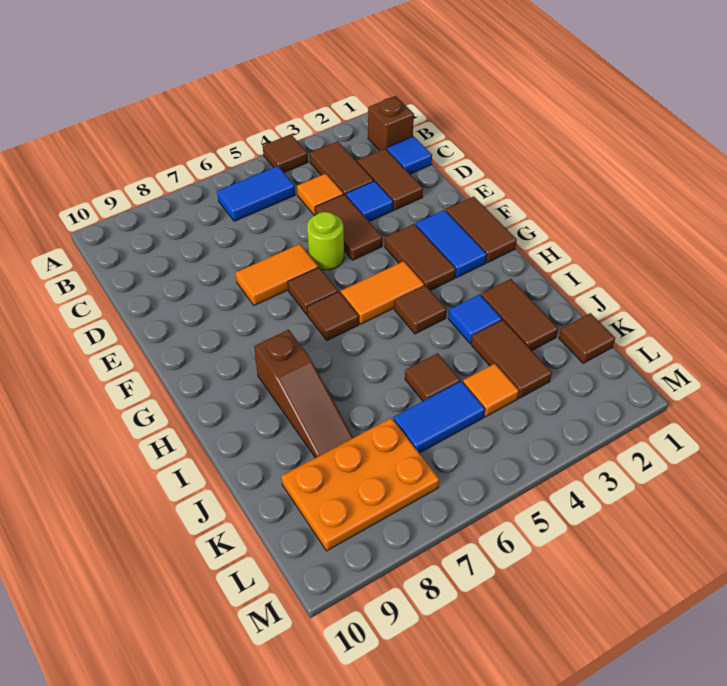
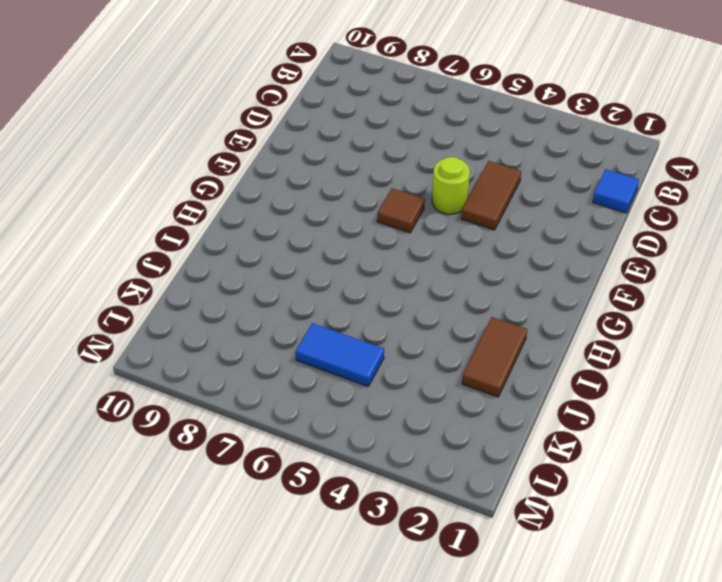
none -> brown 1x1 tile [263,134,308,172]
none -> brown 1x1 brick [368,96,414,151]
none -> brown 1x2 tile [310,141,374,195]

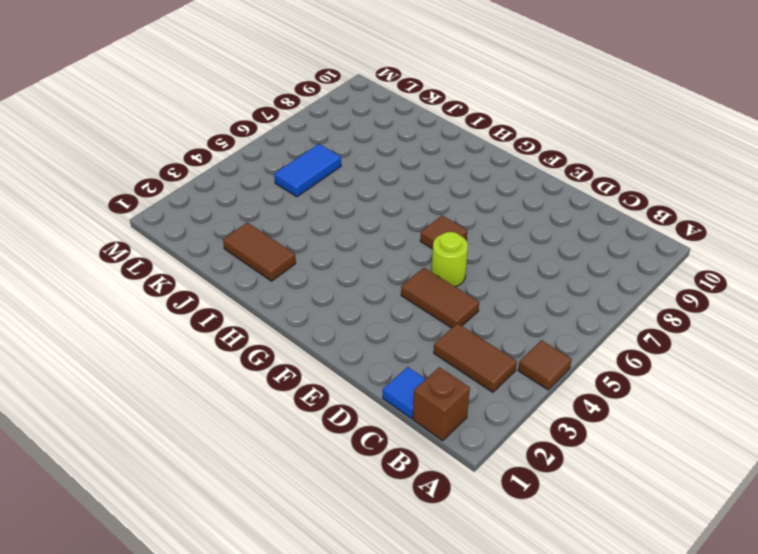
none -> blue 1x2 tile [217,166,295,221]
none -> brown 1x2 tile [357,149,423,210]
none -> orange 1x1 tile [297,174,344,216]

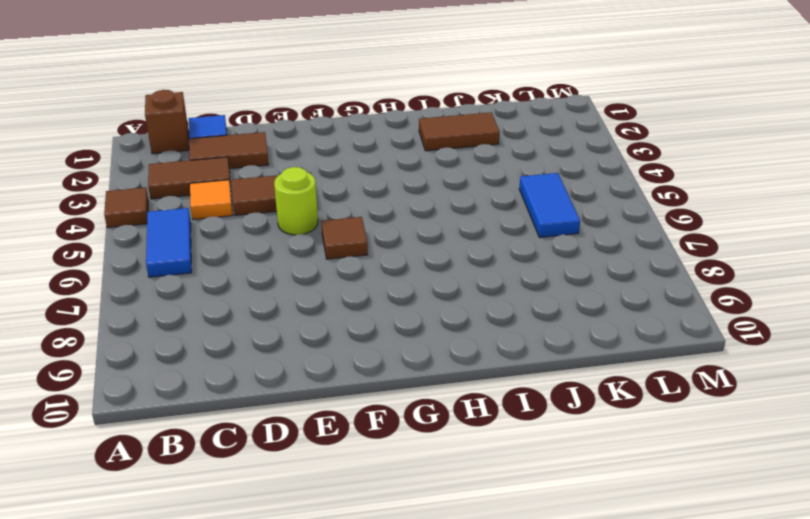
none -> blue 1x1 tile [346,181,393,221]
none -> orange 1x2 tile [235,244,318,305]
none -> brown 1x2 tile [446,197,517,263]

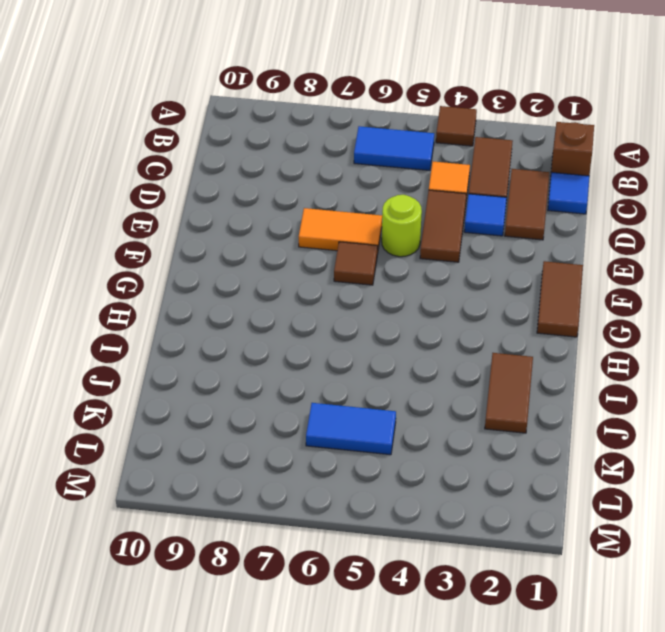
none -> blue 1x2 tile [416,210,487,278]
none -> brown 1x2 tile [385,224,456,290]
none -> orange 1x2 tile [341,261,424,324]

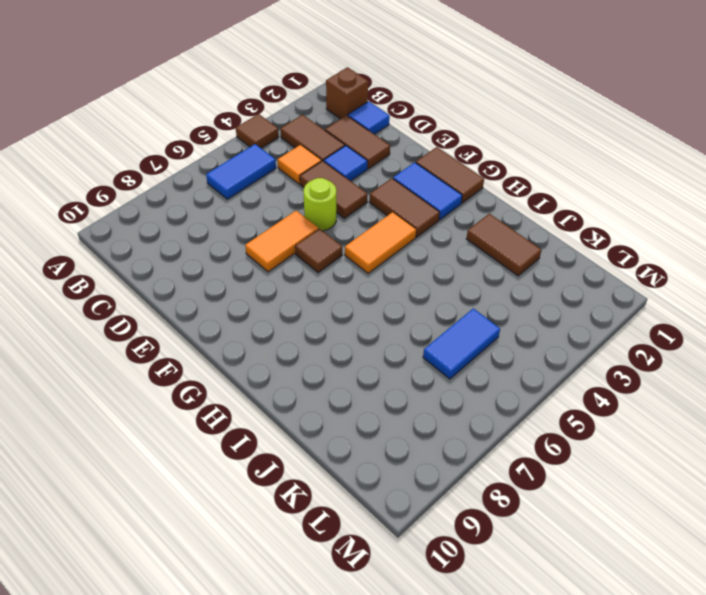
none -> brown 1x1 tile [307,292,359,340]
none -> brown 1x1 tile [394,285,447,334]
none -> brown 1x3 slope [254,330,353,458]

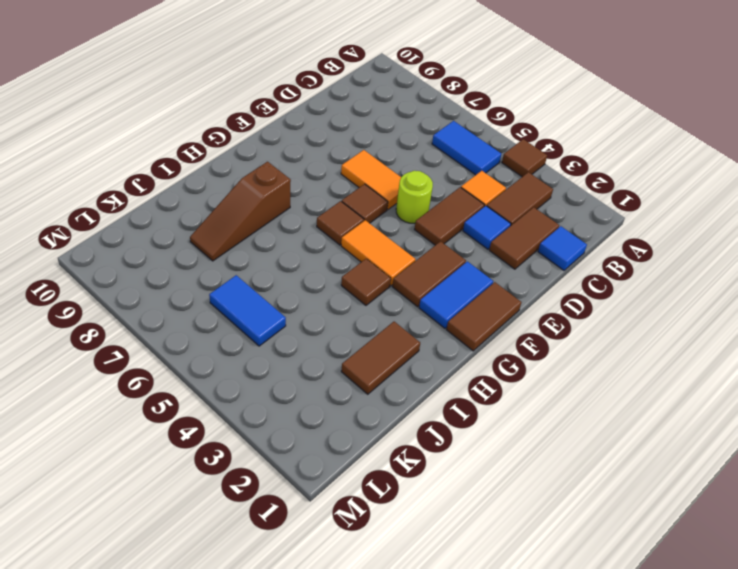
none -> brown 1x1 brick [368,96,414,151]
none -> blue 1x1 tile [448,294,502,344]
none -> brown 1x2 tile [471,320,552,398]

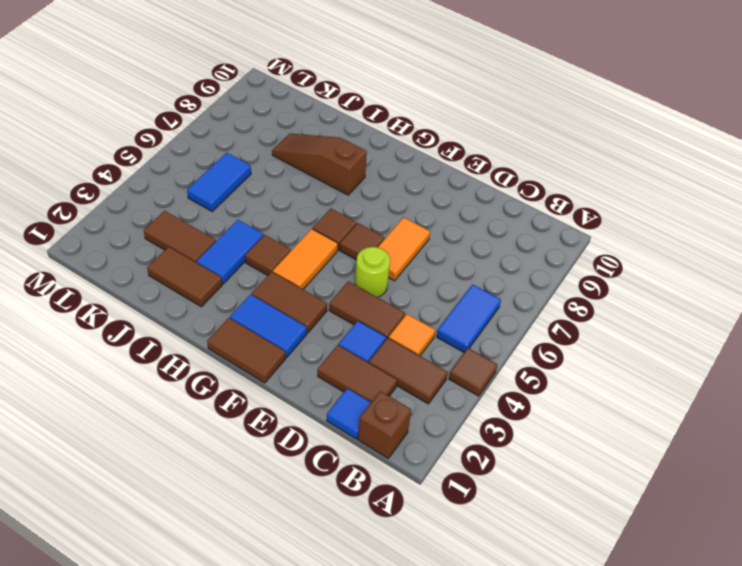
blue 1x2 tile [197,220,264,284] -> blue 1x1 tile [448,294,502,344]
none -> brown 1x1 tile [405,353,460,401]
none -> brown 1x1 tile [559,313,615,363]
none -> orange 1x1 tile [463,364,519,417]

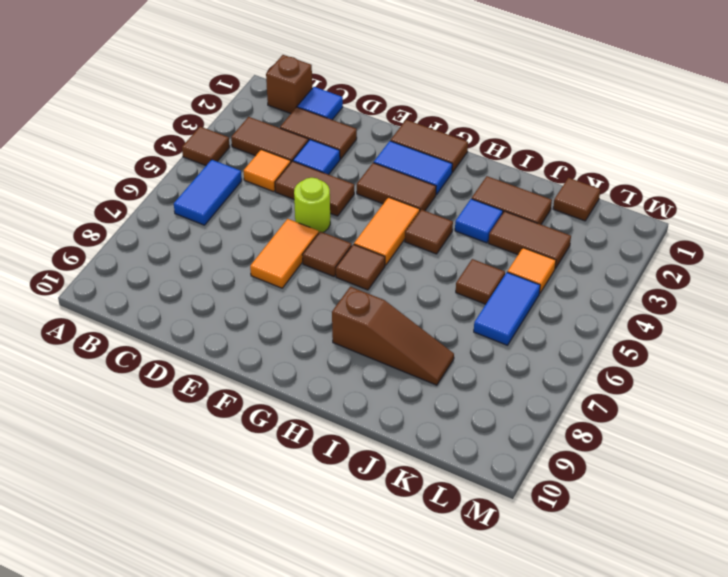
none -> orange 2x3 plate [281,418,439,551]

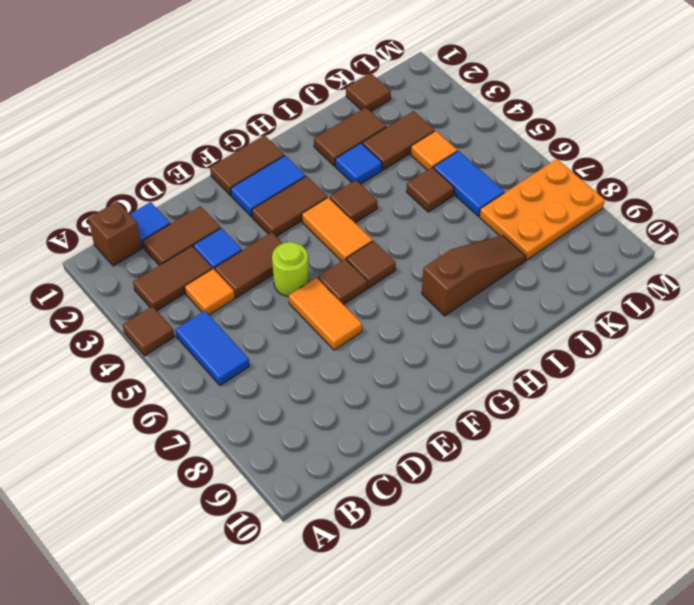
orange 2x3 plate [479,159,605,260] -> orange 2x3 plate turned to [281,418,439,551]

